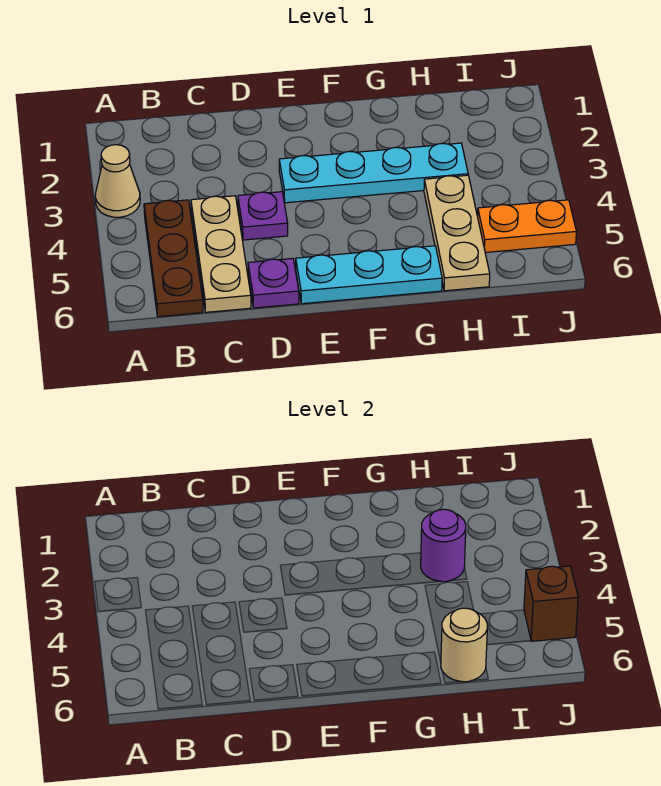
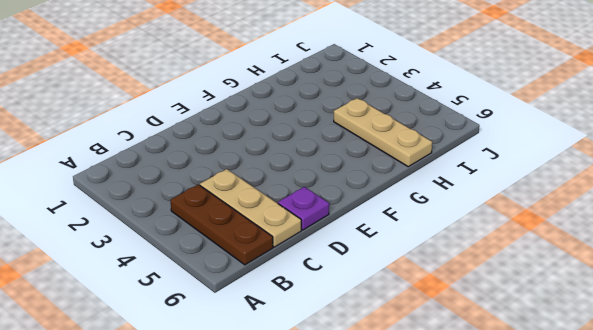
none -> tan 1x1 cone [95,145,140,217]
none -> purple 1x1 plate [238,192,288,240]
none -> cyan 1x4 plate [279,143,468,203]

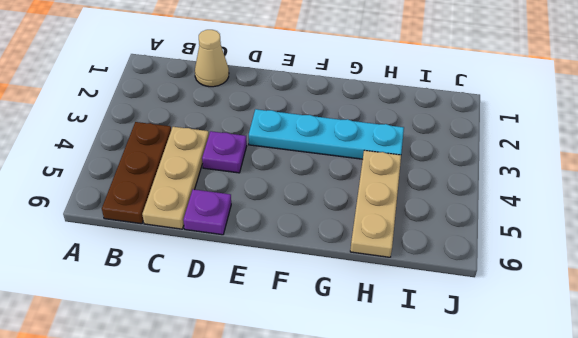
tan 1x1 cone [195,30,229,87] -> tan 1x1 cone moved to [95,145,140,217]
none -> cyan 1x3 plate [296,246,442,304]
none -> orange 1x2 plate [478,200,576,253]
none -> purple 1x1 round brick [421,509,466,582]

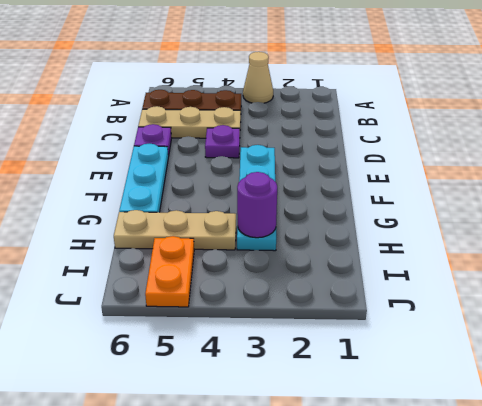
none -> tan 1x1 round brick [441,608,487,682]
none -> brown 1x1 brick [524,566,578,641]

